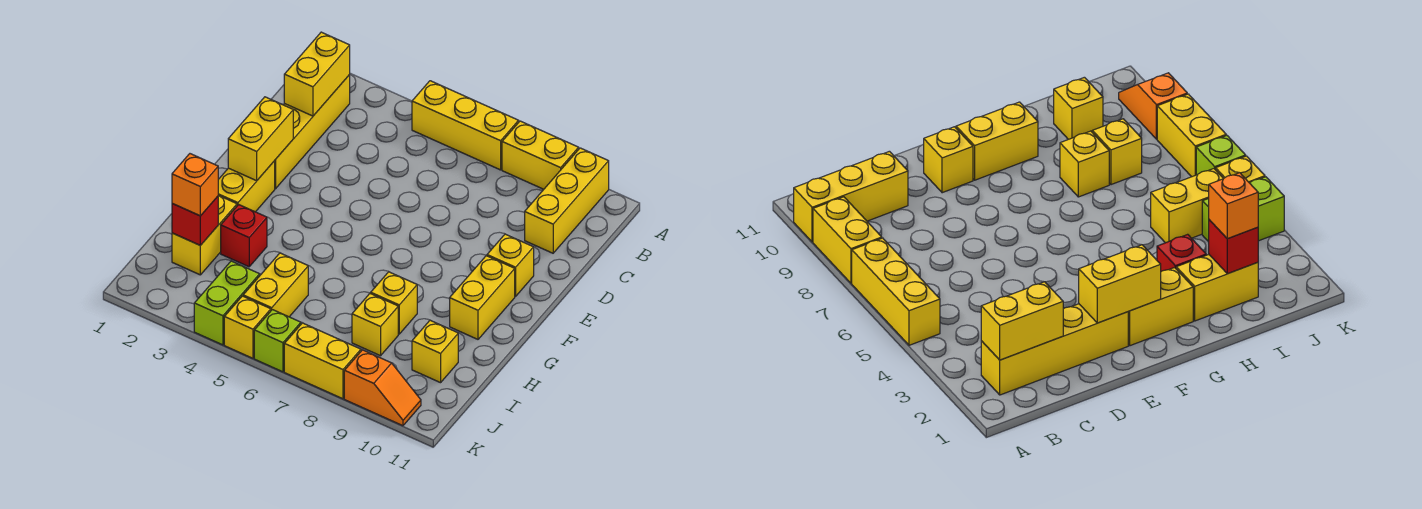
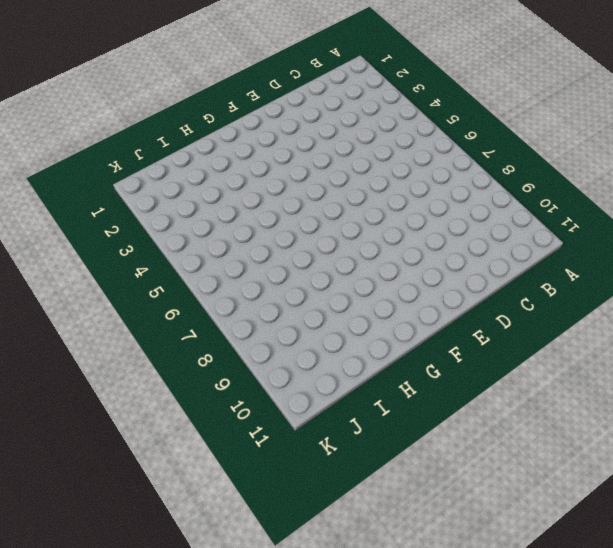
none -> yellow 1x3 brick [412,81,519,170]
none -> yellow 1x2 brick [502,121,579,189]
none -> yellow 1x3 brick [525,148,609,253]

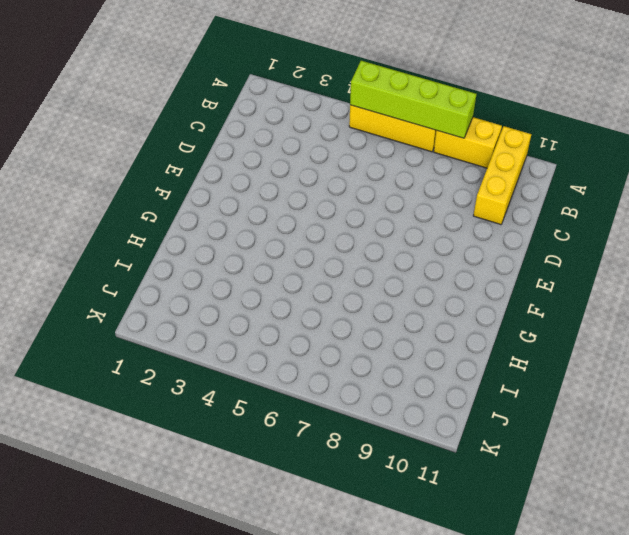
lime 1x4 brick [350,61,476,138] -> none
none -> yellow 1x4 brick [275,75,350,189]
none -> yellow 1x1 brick [487,234,534,296]
none -> yellow 1x2 brick [218,161,275,212]

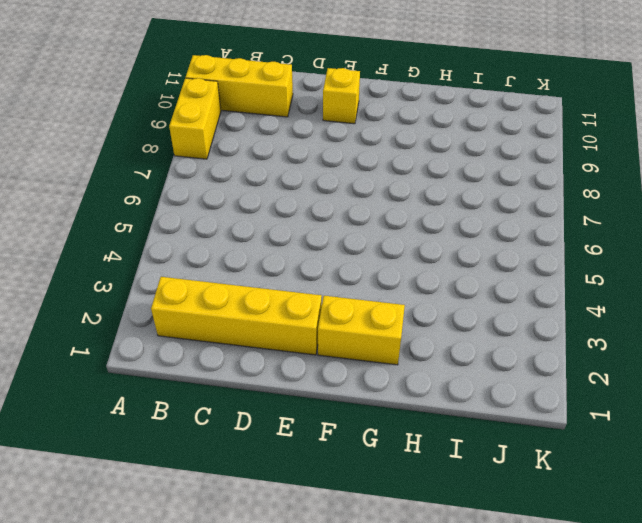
none -> yellow 1x3 brick [412,81,519,170]
none -> yellow 1x2 brick [450,256,515,339]
none -> yellow 1x2 brick [172,196,237,275]

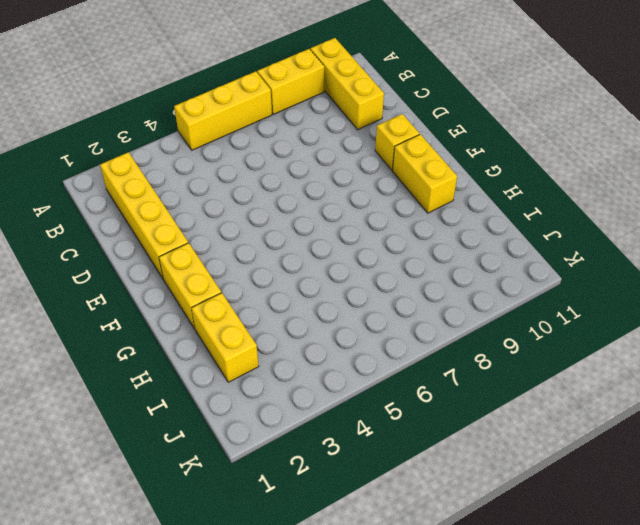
none -> red 1x1 brick [221,205,267,267]
none -> yellow 1x1 brick [371,272,417,334]
none -> yellow 1x2 brick [243,253,308,317]

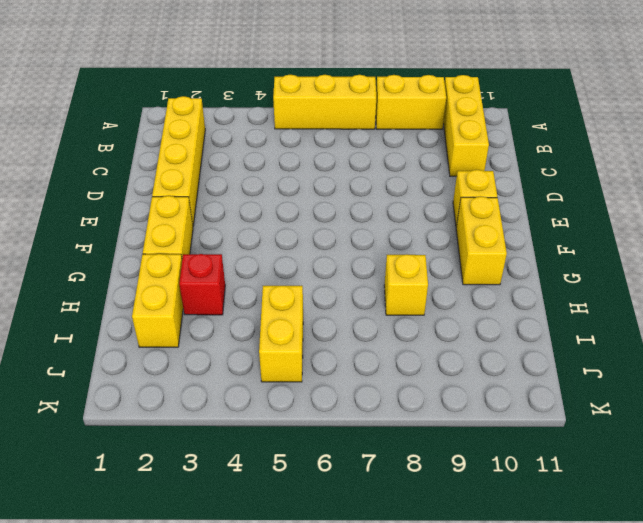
none -> yellow 1x1 brick [352,293,398,356]
none -> yellow 1x1 brick [412,320,458,383]
none -> lime 1x2 brick [194,261,260,345]

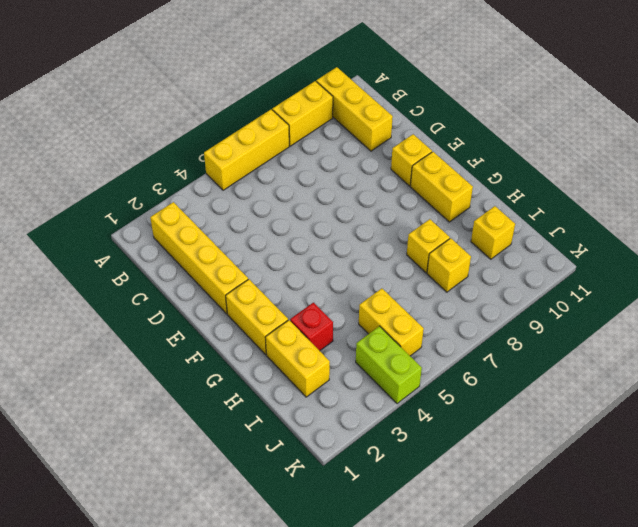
none -> yellow 1x1 brick [224,296,271,358]
none -> lime 1x1 brick [254,310,301,372]
none -> yellow 1x2 brick [284,323,361,399]

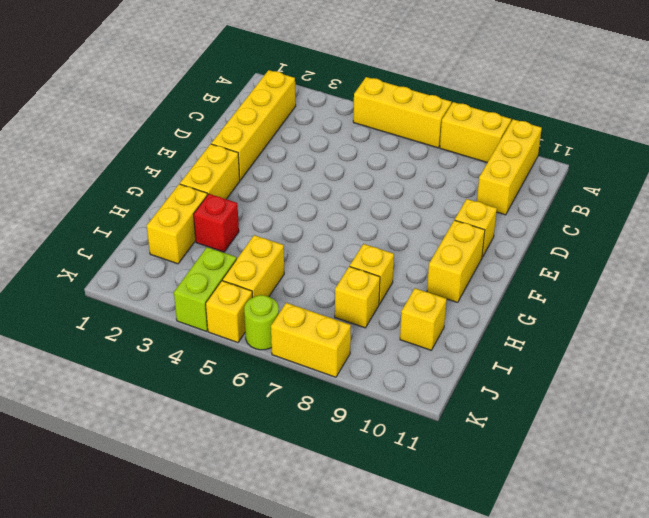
lime 1x1 round brick [244,295,279,350] -> lime 1x1 brick [254,310,301,372]
none -> orange 1x2 slope [344,350,421,426]
none -> yellow 1x2 brick [284,32,350,116]
none -> yellow 1x2 brick [228,97,293,181]

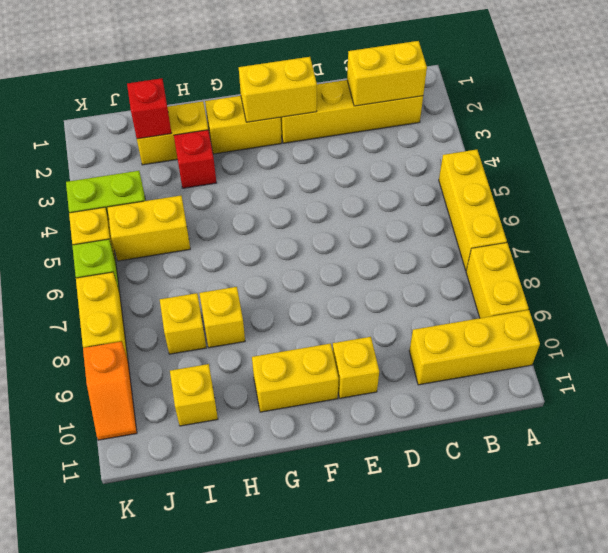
none -> orange 1x1 brick [172,154,218,216]

